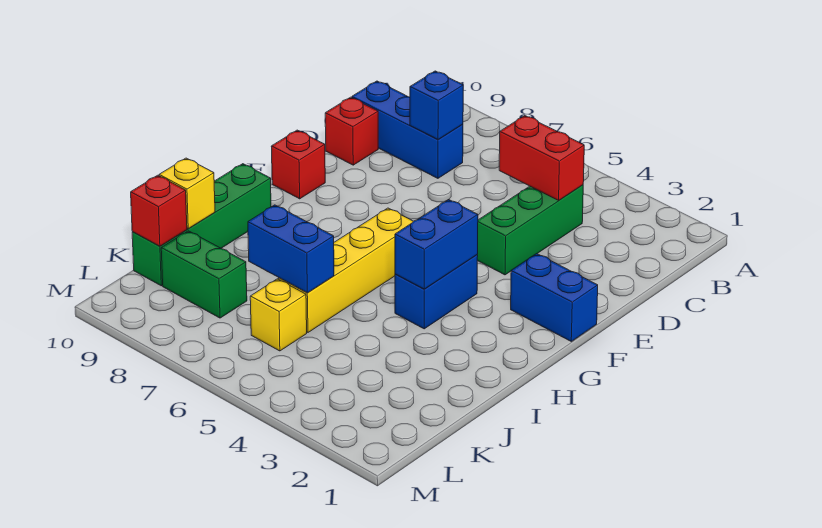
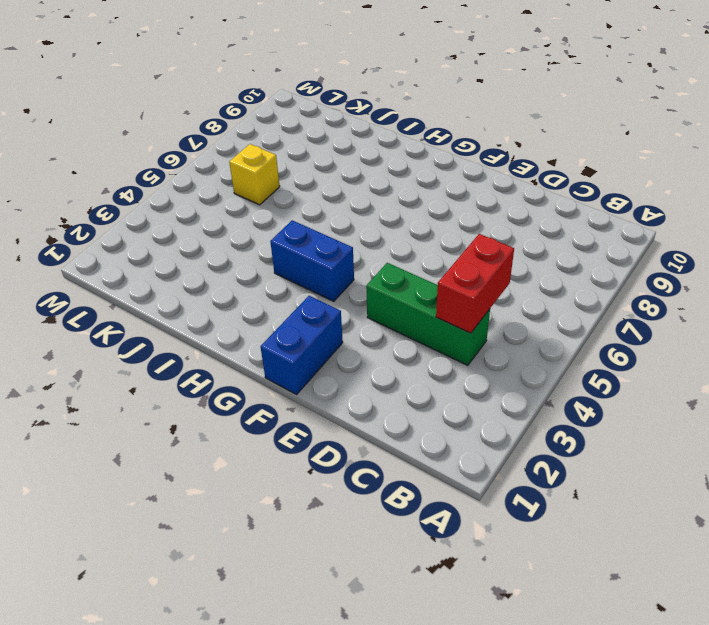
none -> blue 1x3 brick [352,81,463,178]
none -> red 1x1 brick [325,97,378,165]
none -> red 1x1 brick [271,130,325,199]

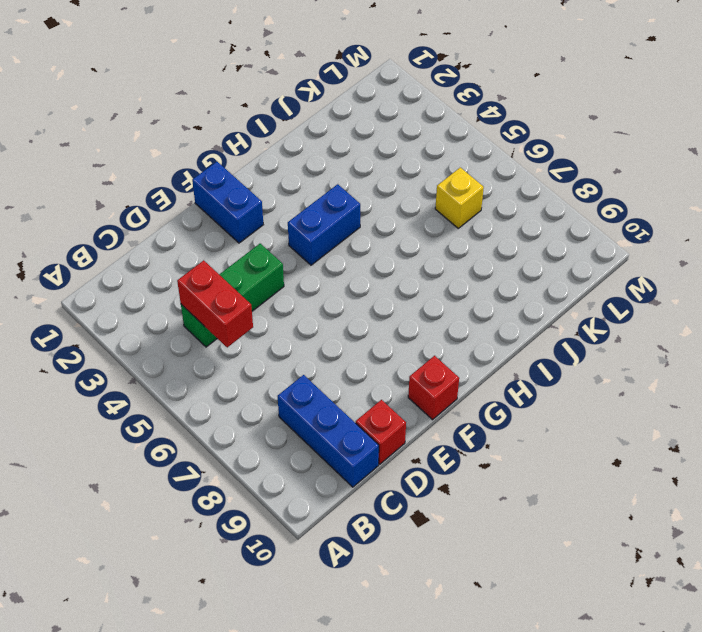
none -> yellow 1x4 brick [279,208,413,332]
none -> green 1x4 brick [132,164,271,286]
none -> green 1x2 brick [161,231,247,318]

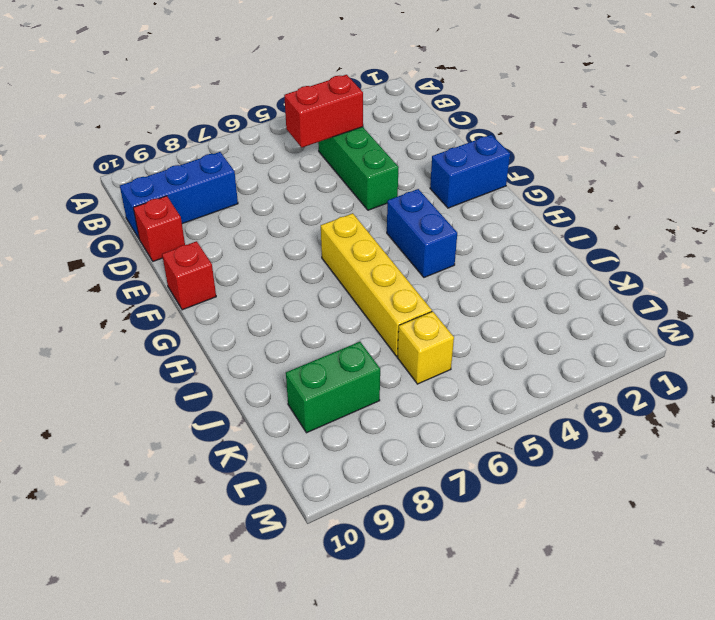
none -> green 1x4 brick [132,164,271,286]
none -> blue 1x1 brick [410,71,463,140]
none -> blue 1x2 brick [395,200,478,289]

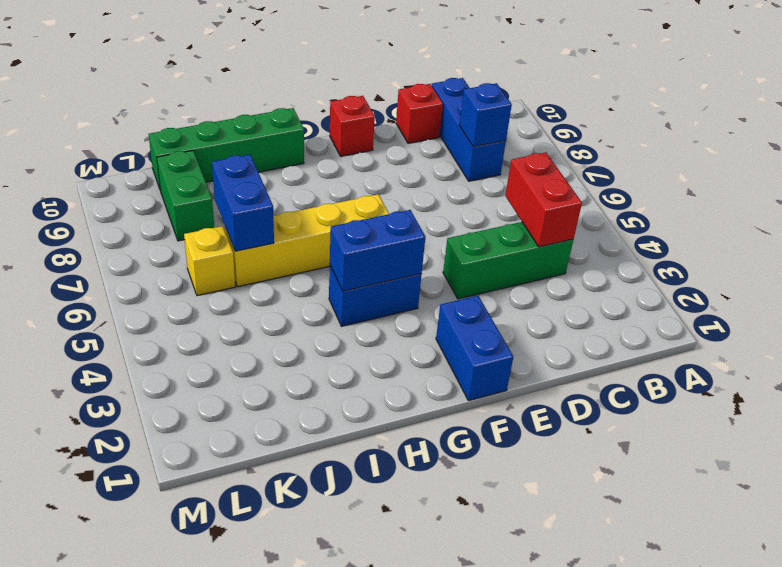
none -> yellow 1x1 brick [159,158,215,228]
none -> red 1x1 brick [131,175,187,246]

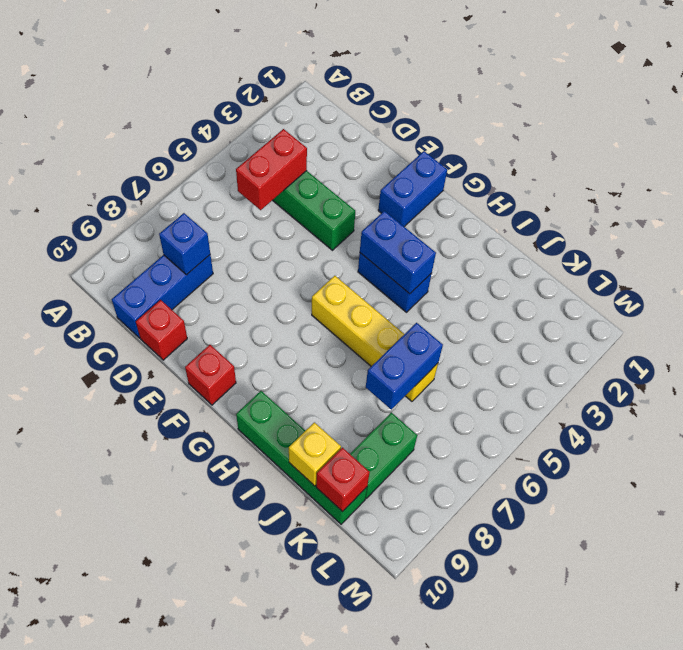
none -> yellow 1x1 brick [250,279,307,351]

